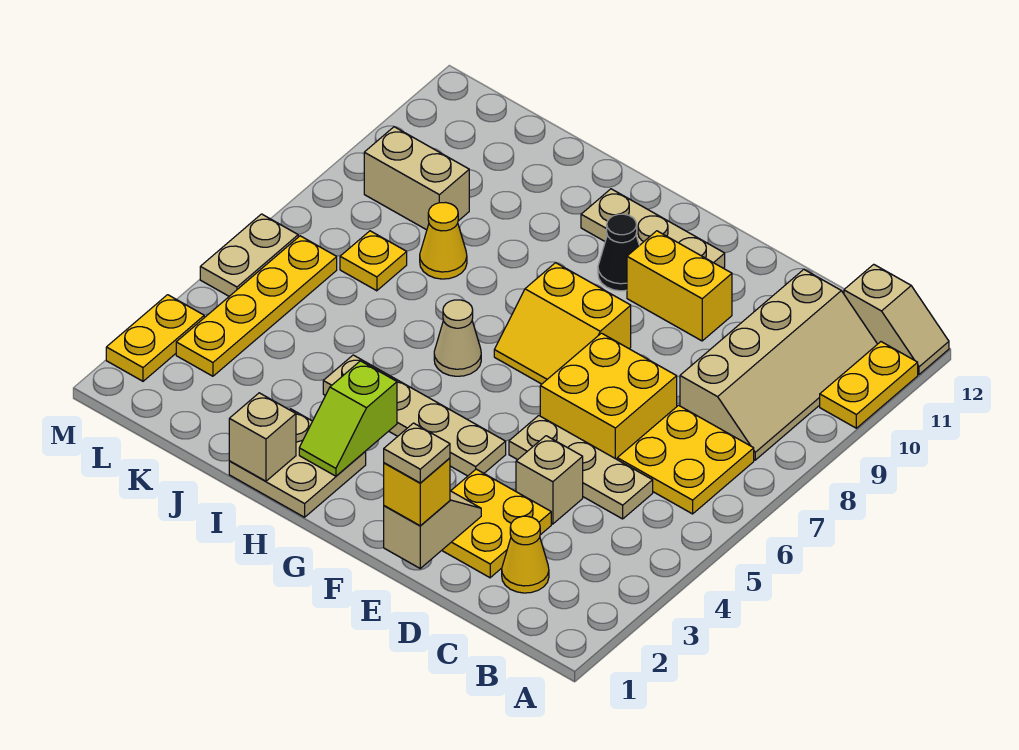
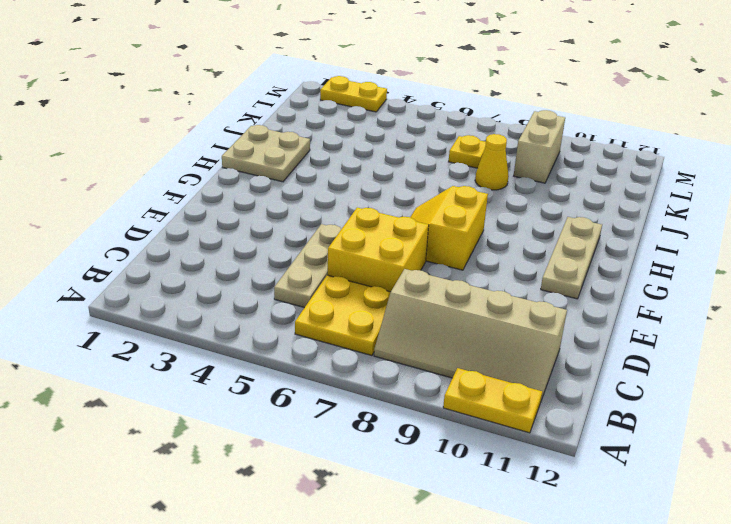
none -> tan 1x2 slope [844,264,949,374]
none -> yellow 1x1 cone [502,516,549,593]
none -> yellow 2x2 plate [442,469,551,578]

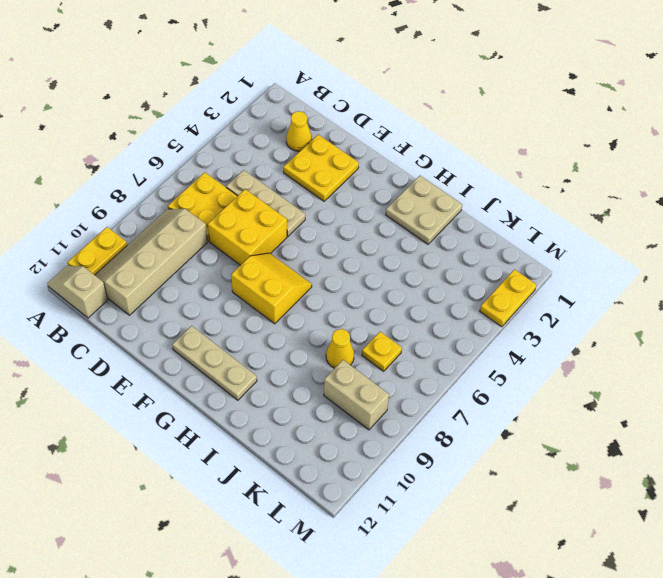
none -> tan 1x1 brick [516,436,583,524]
none -> yellow 1x2 brick [627,231,732,341]
none -> tan 1x4 plate [323,355,506,476]

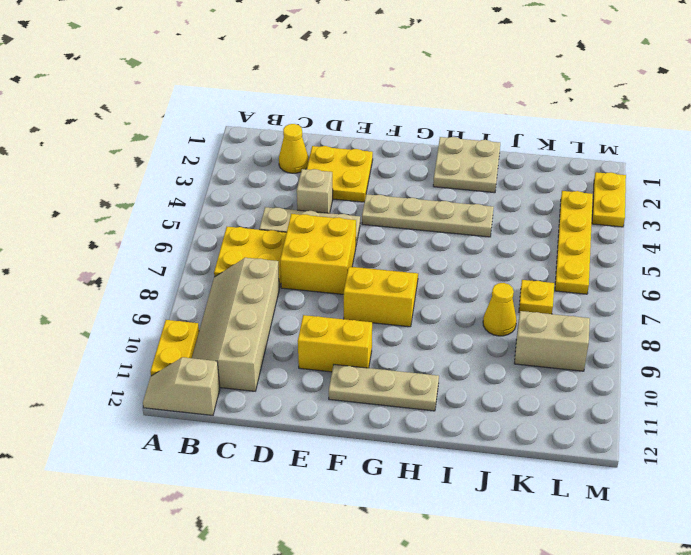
none -> black 1x1 cone [598,214,639,291]
none -> tan 1x1 cone [434,300,481,376]
none -> tan 1x2 plate [200,214,298,296]

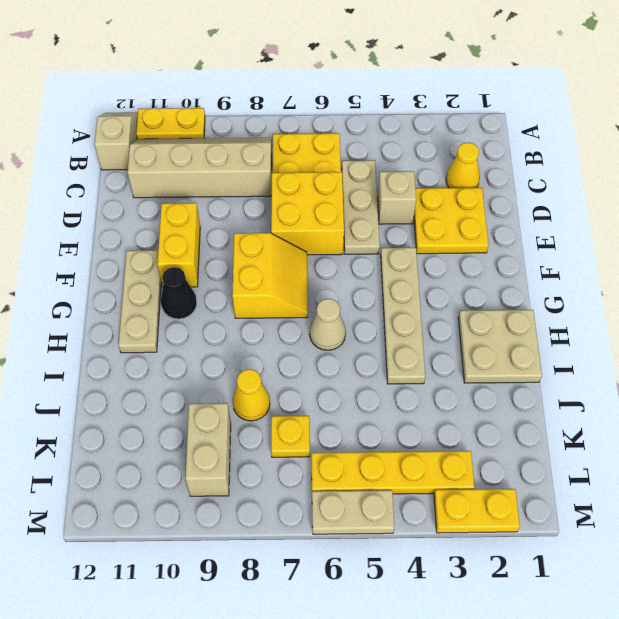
none -> tan 1x2 slope [384,491,481,568]
none -> lime 1x2 slope [299,361,397,476]
none -> tan 1x1 brick [229,393,296,481]

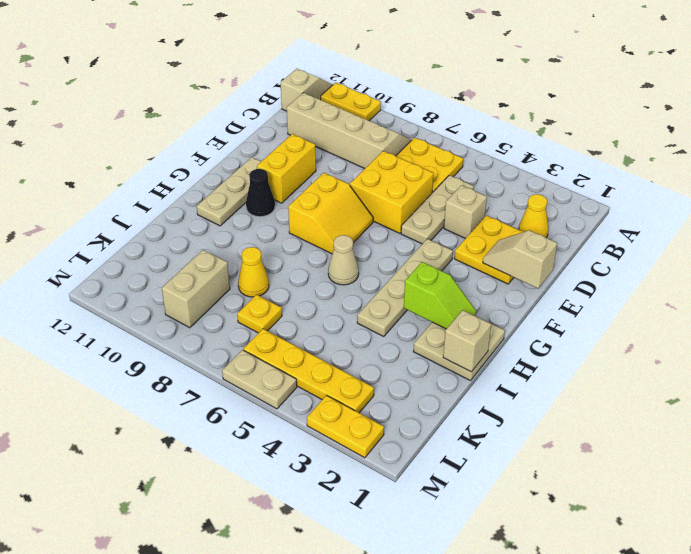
none -> yellow 1x1 brick [384,458,450,526]
none -> tan 1x1 plate [384,423,450,483]

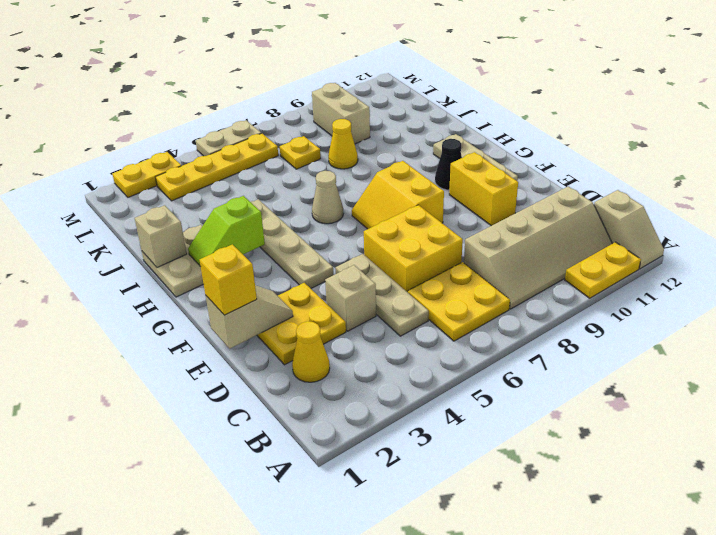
none -> tan 1x1 plate [384,423,450,483]

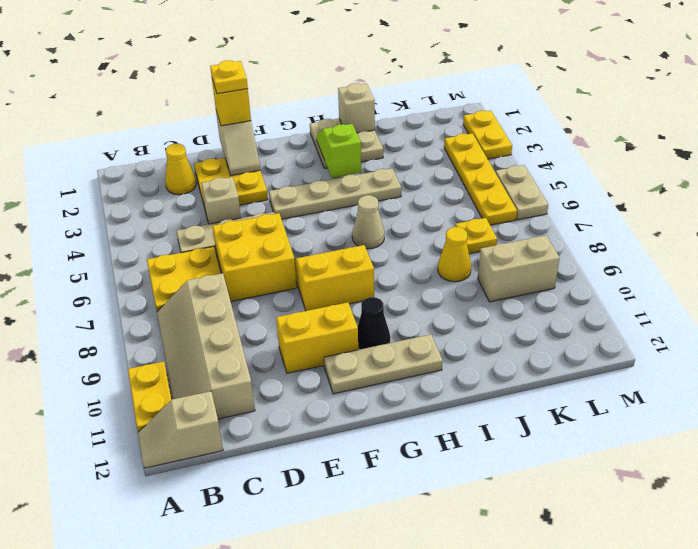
yellow 1x1 plate [210,60,248,94] -> tan 1x1 plate [384,423,450,483]

